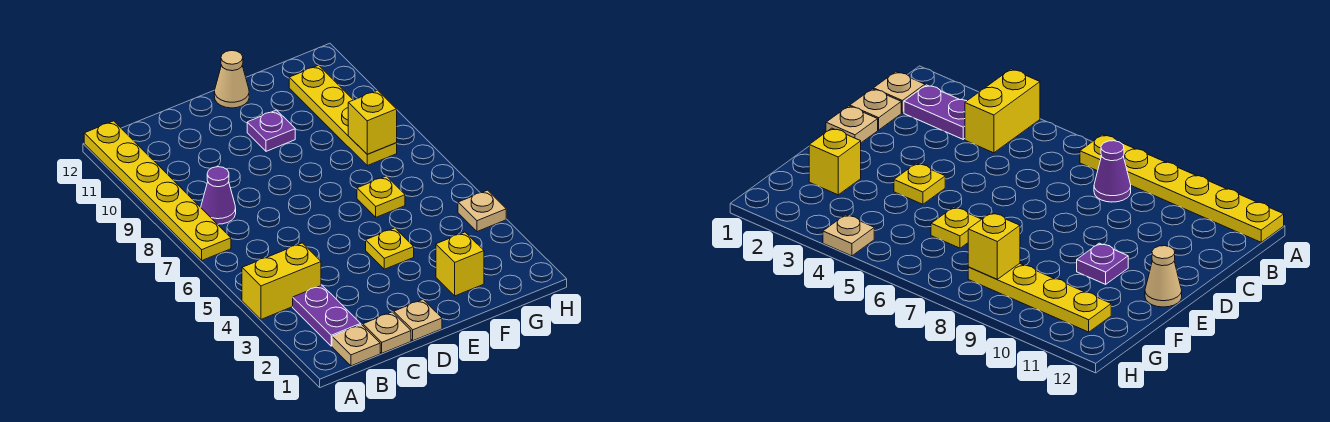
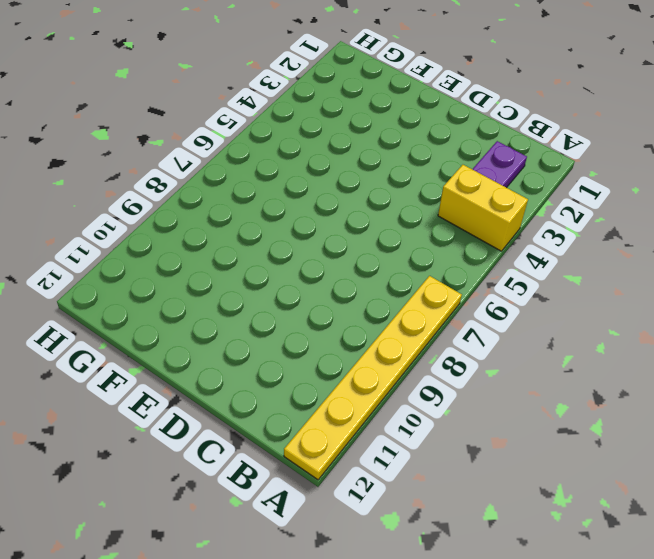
none -> tan 1x1 plate [332,324,380,366]
none -> purple 1x1 cone [201,167,236,224]
none -> tan 1x1 plate [363,312,411,353]

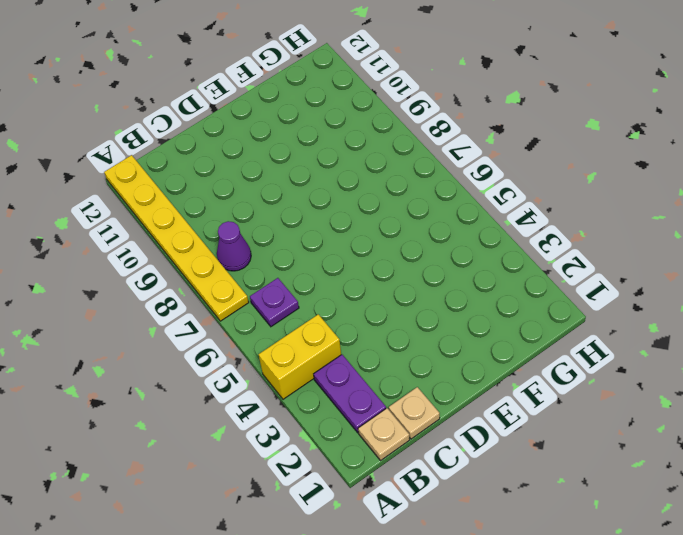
purple 1x1 plate [250,278,299,327] -> purple 1x1 plate moved to [247,110,295,151]
none -> tan 1x1 plate [394,300,442,341]
none -> yellow 1x1 plate [366,228,414,269]
none -> tan 1x1 cone [214,51,249,108]

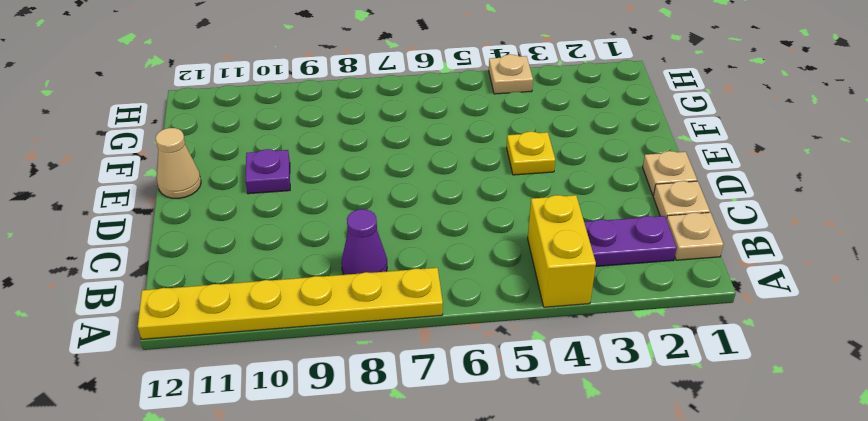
none -> yellow 1x1 brick [436,232,484,296]
none -> yellow 1x1 plate [357,176,405,217]
none -> yellow 1x4 plate [289,65,397,166]

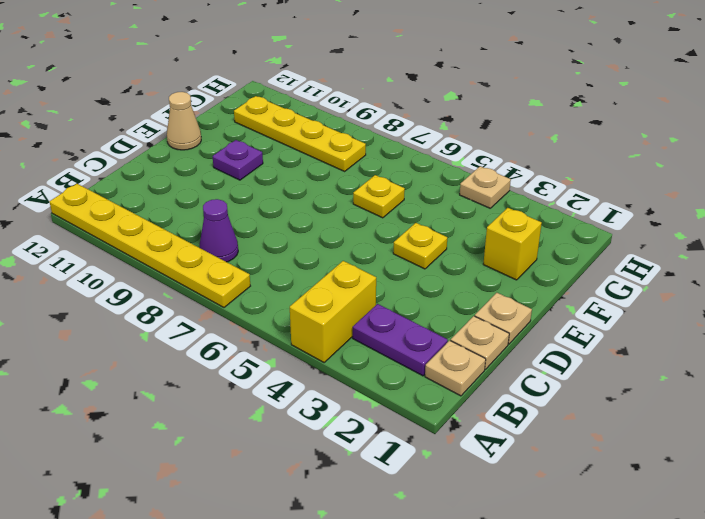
none -> yellow 1x1 brick [348,90,397,154]

